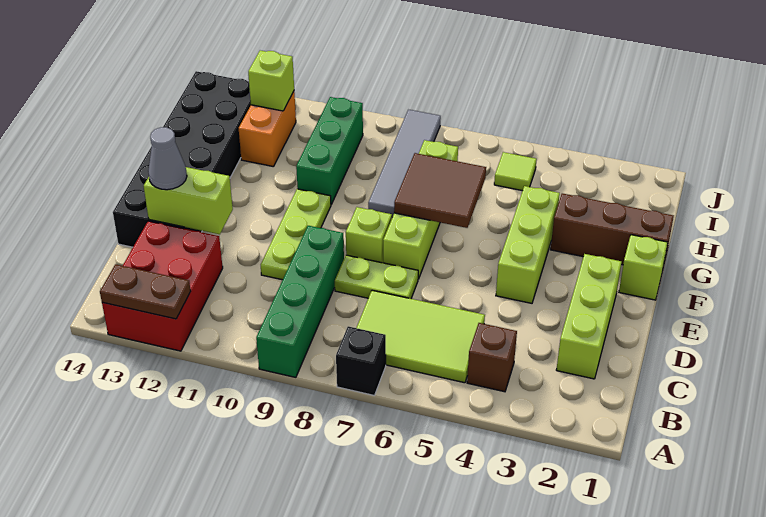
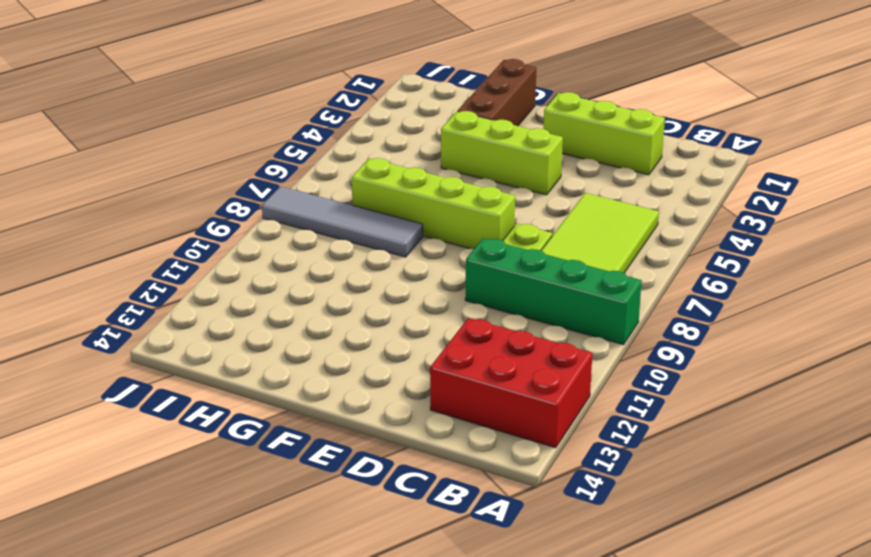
none -> black 1x1 brick [336,326,386,395]
none -> brown 1x1 brick [467,323,517,392]
none -> lime 1x3 plate [261,189,331,280]

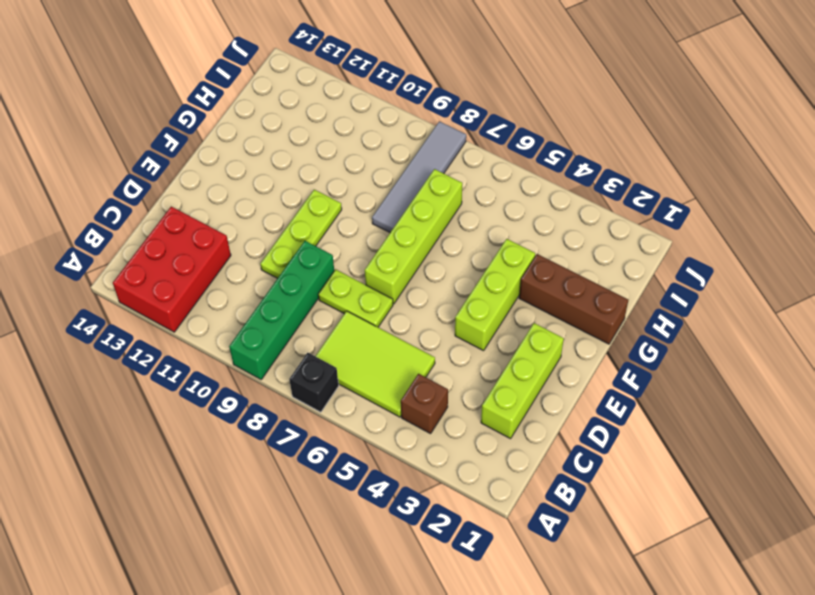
none -> black 2x6 brick [113,71,251,247]
none -> lime 1x1 brick [346,207,392,263]
none -> lime 1x1 brick [619,235,668,300]

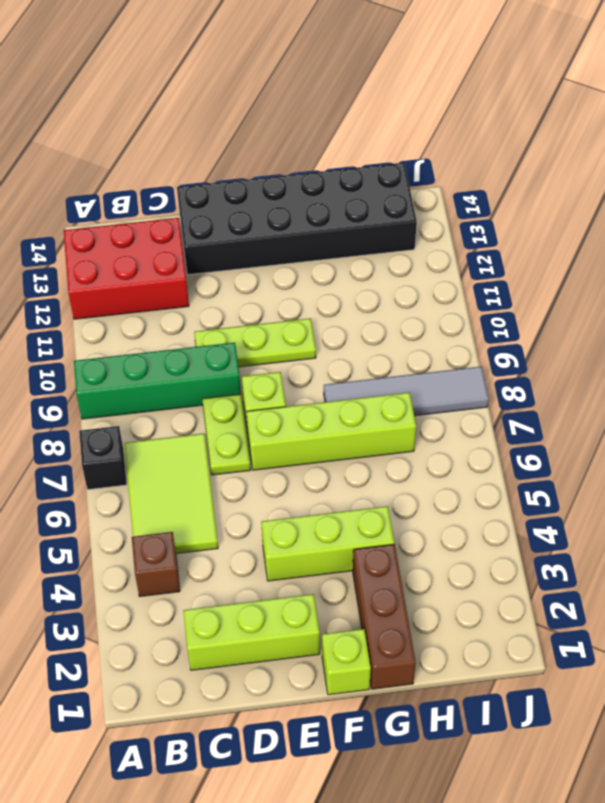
none -> green 1x3 brick [296,97,363,204]
none -> orange 1x2 brick [239,91,296,167]
none -> lime 1x1 tile [494,152,537,191]

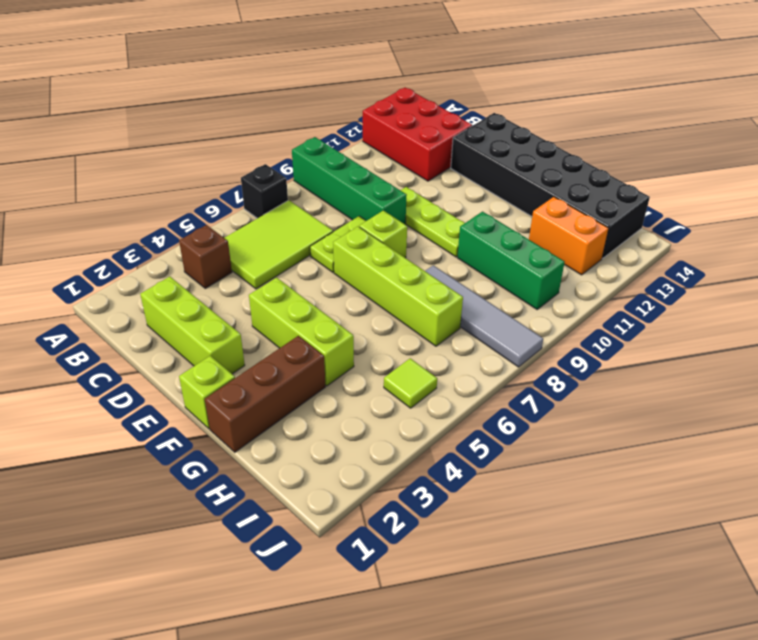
none -> brown 1x2 plate [100,264,191,319]
none -> lime 1x2 brick [144,167,233,234]
none -> brown 2x2 tile [394,153,486,228]

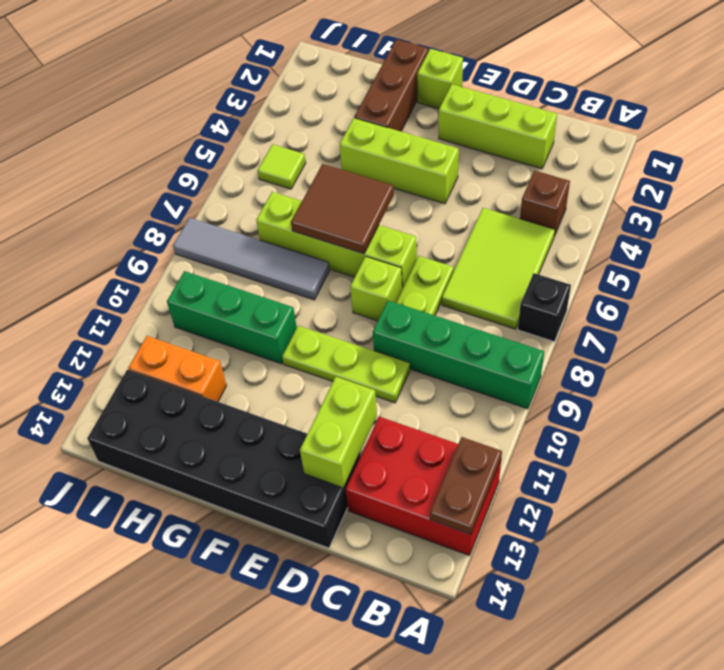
none -> lime 1x1 brick [248,50,294,111]
none -> grey 1x1 cone [148,127,187,190]

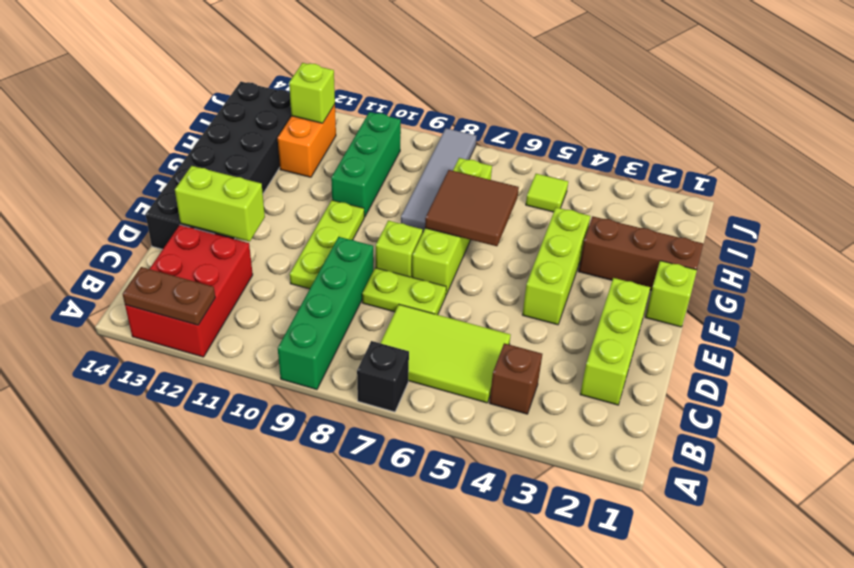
none -> grey 1x1 cone [148,127,187,190]

